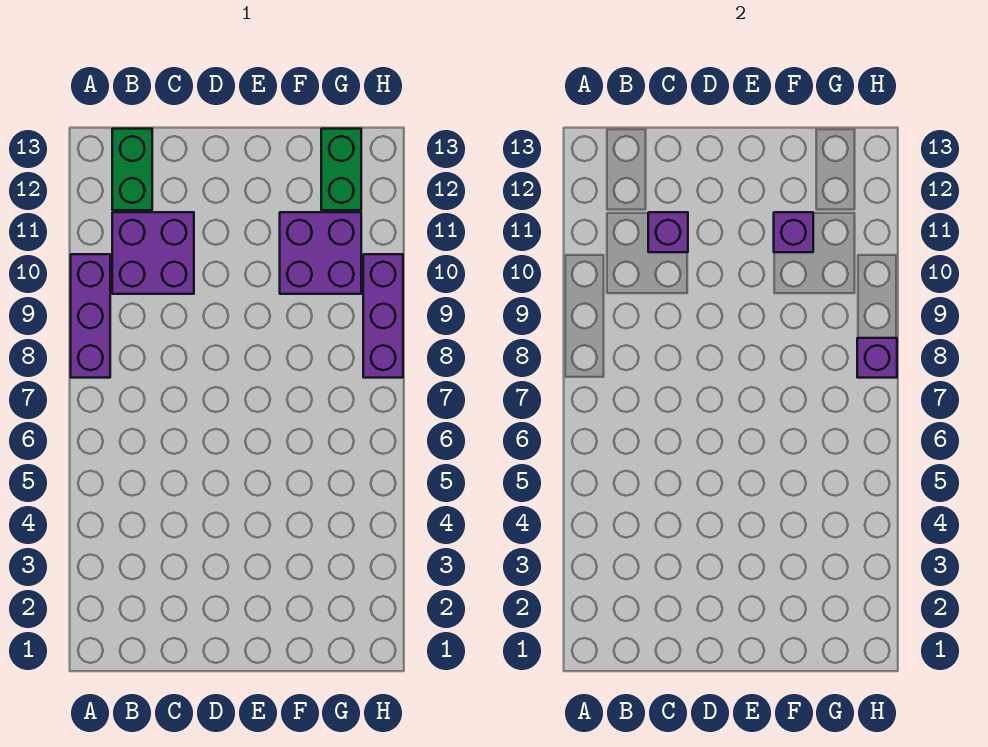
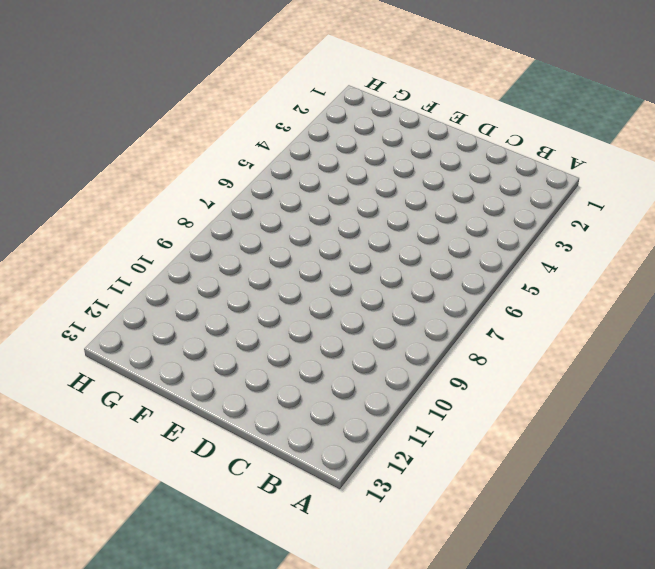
none -> purple 1x3 brick [71,254,110,378]
none -> purple 2x2 brick [112,212,194,294]

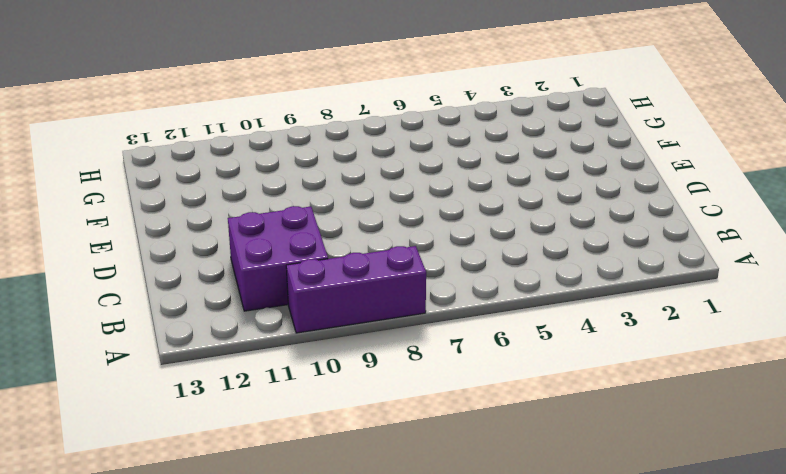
none -> green 1x2 brick [112,129,152,210]
none -> purple 2x2 brick [280,212,361,294]

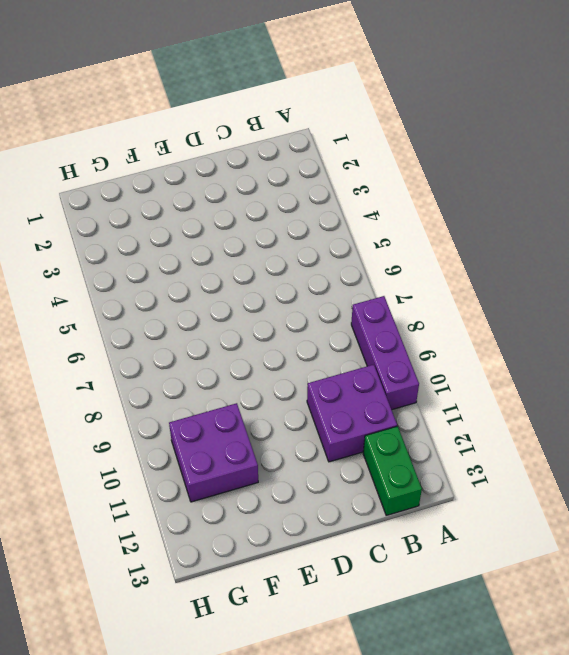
none -> green 1x2 brick [321,129,361,210]
none -> purple 1x3 brick [363,254,403,378]

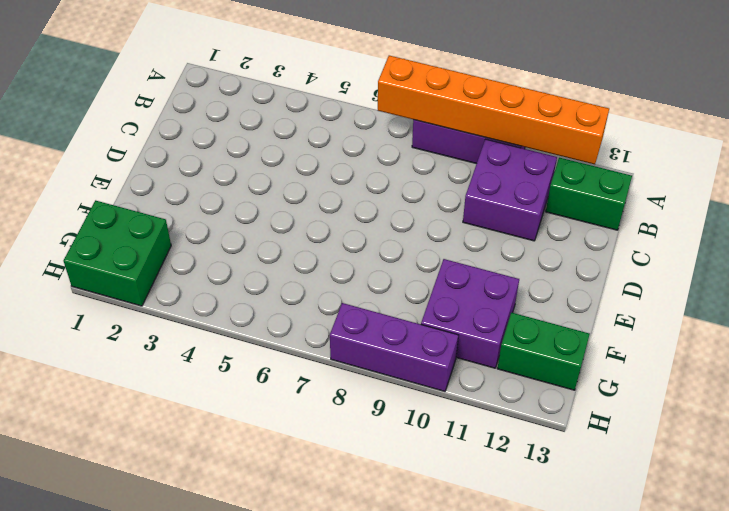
orange 1x6 brick [378,55,609,164] -> none
green 2x2 brick [64,200,171,306] -> none
none -> purple 1x1 brick [648,212,688,252]
none -> purple 1x1 brick [774,212,813,252]

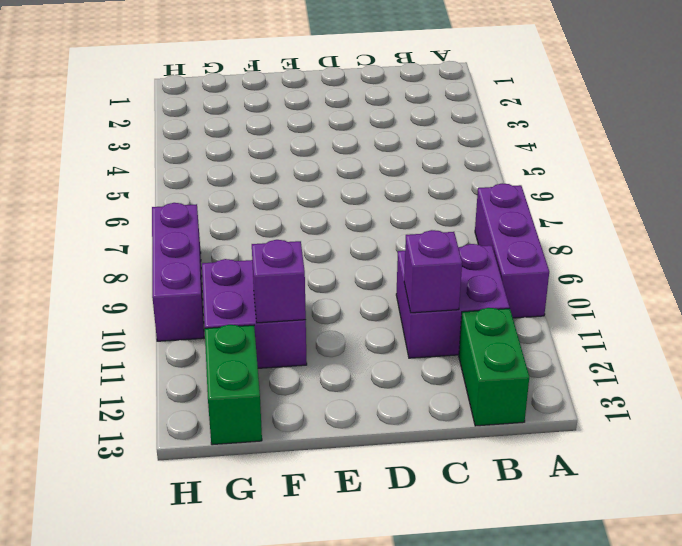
none -> purple 1x1 brick [857,338,897,378]

